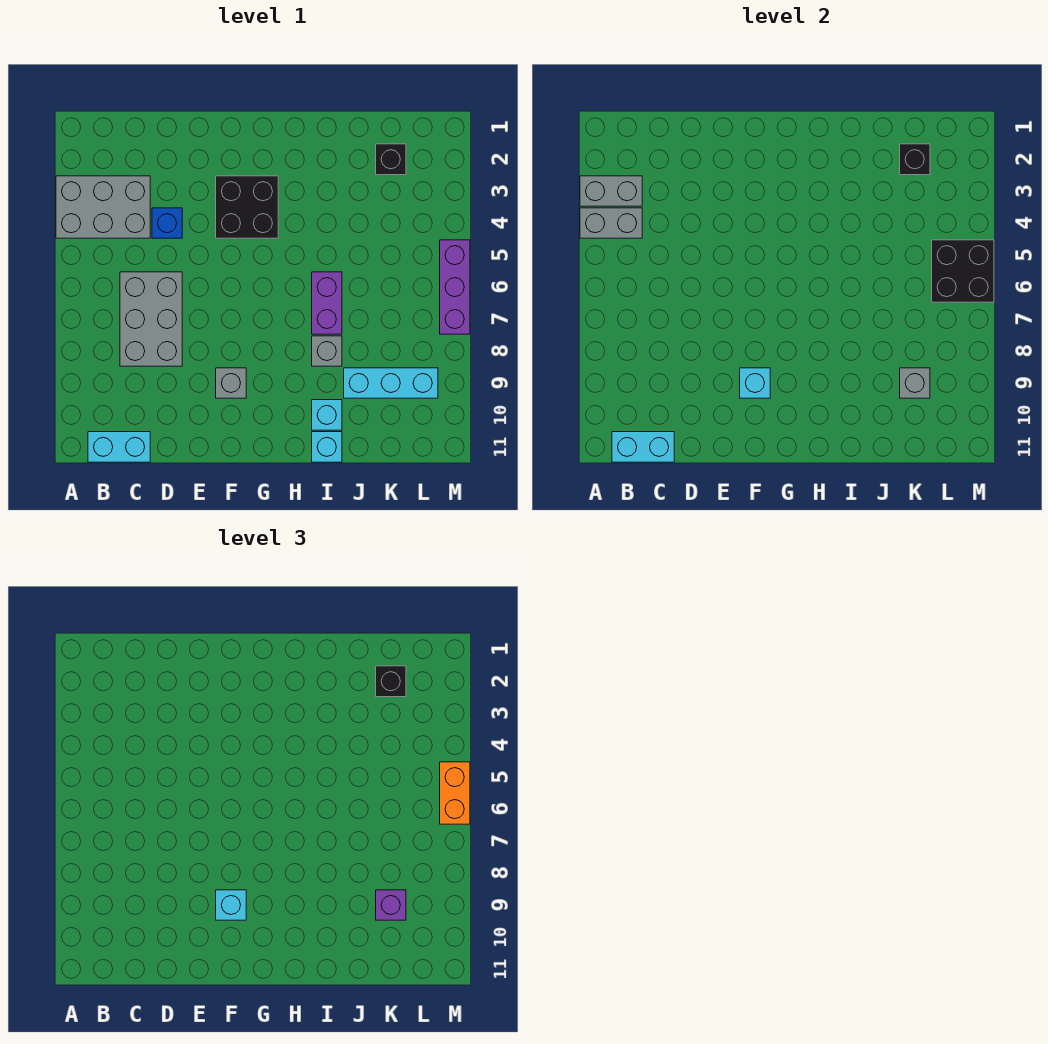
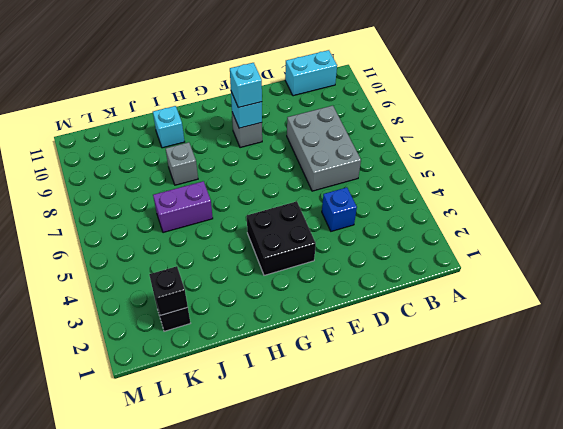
purple 1x2 brick [153,181,213,233] -> purple 1x2 brick turned to [312,272,342,334]
none -> grey 2x3 brick [56,176,150,238]
none -> cyan 1x1 brick [312,432,342,462]
none -> cyan 1x3 brick [344,368,438,398]

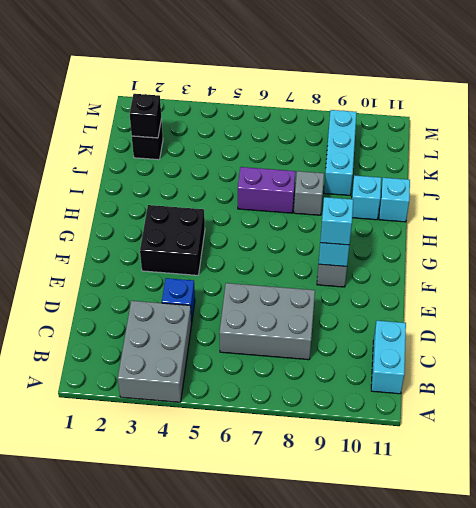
none -> purple 1x3 brick [440,240,470,334]
none -> grey 1x2 brick [580,176,642,206]
none -> grey 1x2 brick [580,208,642,238]

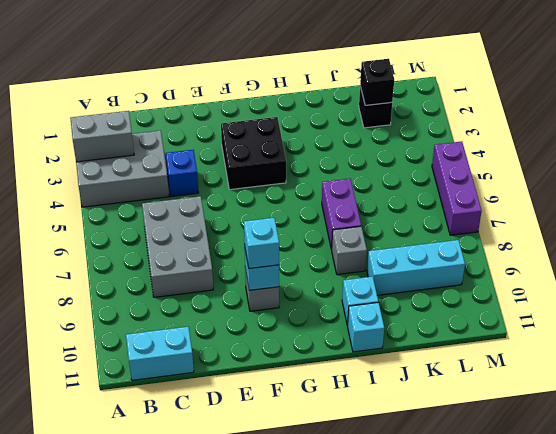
none -> grey 1x2 brick [580,208,642,238]
none -> cyan 1x2 brick [612,432,674,462]
none -> grey 1x1 brick [900,368,930,398]

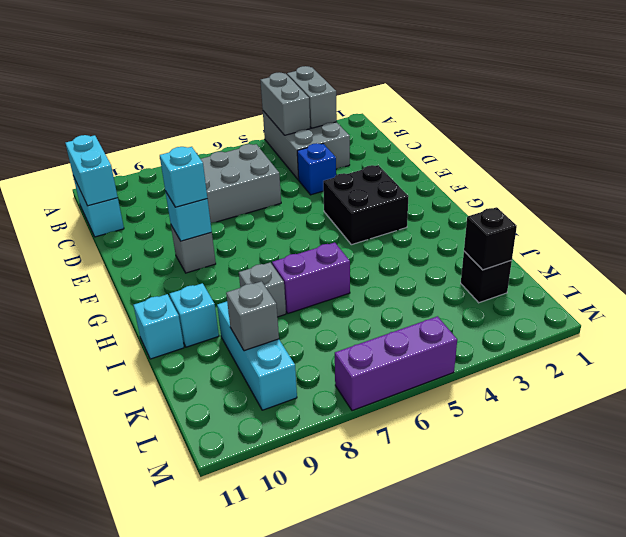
none -> black 2x2 brick [932,240,994,302]
none -> black 1x1 brick [376,666,406,697]
none -> purple 1x1 brick [376,890,406,920]

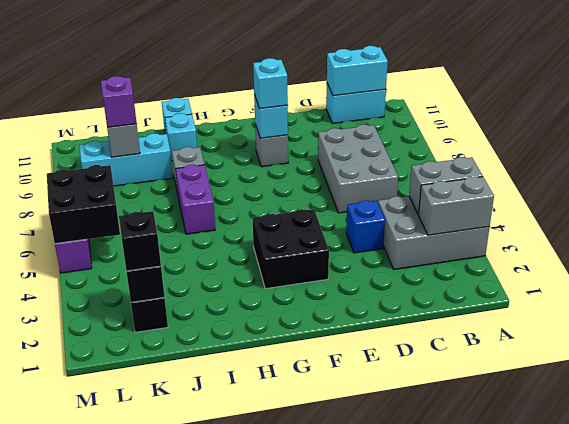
none -> orange 1x2 brick [440,762,470,824]

